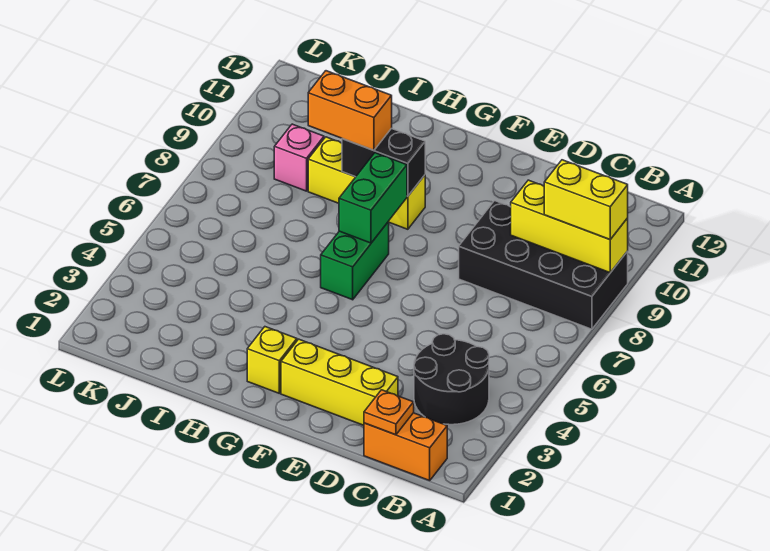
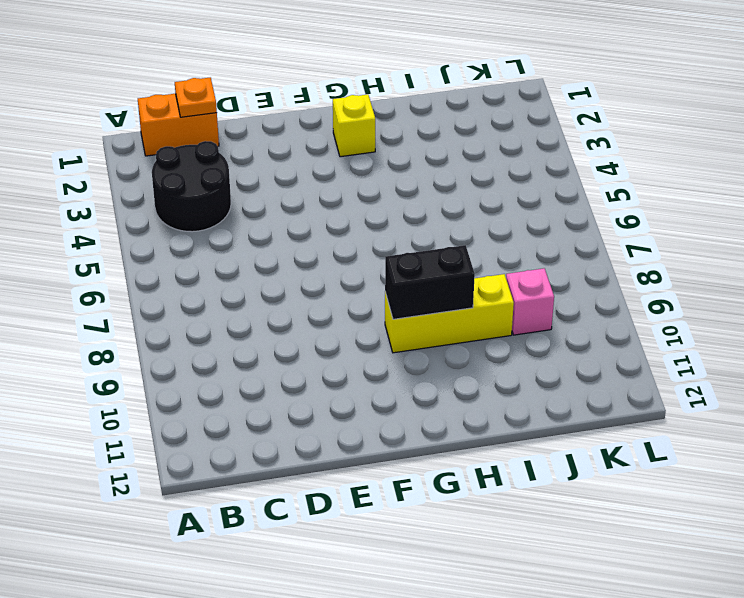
none -> black 2x4 brick [459,201,628,329]
none -> yellow 1x3 brick [281,339,398,425]
none -> green 1x2 brick [321,222,389,300]

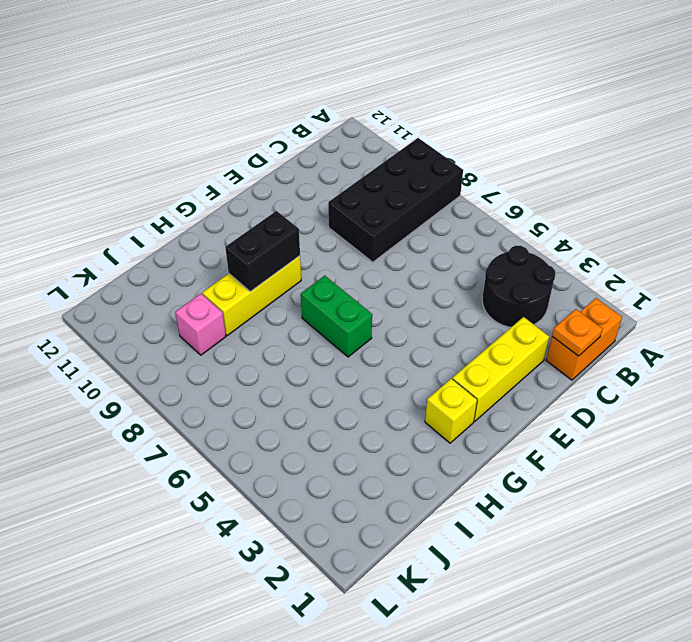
none -> yellow 1x3 brick [511,180,628,273]
none -> green 1x2 brick [339,153,407,243]
none -> yellow 1x2 brick [544,160,628,239]

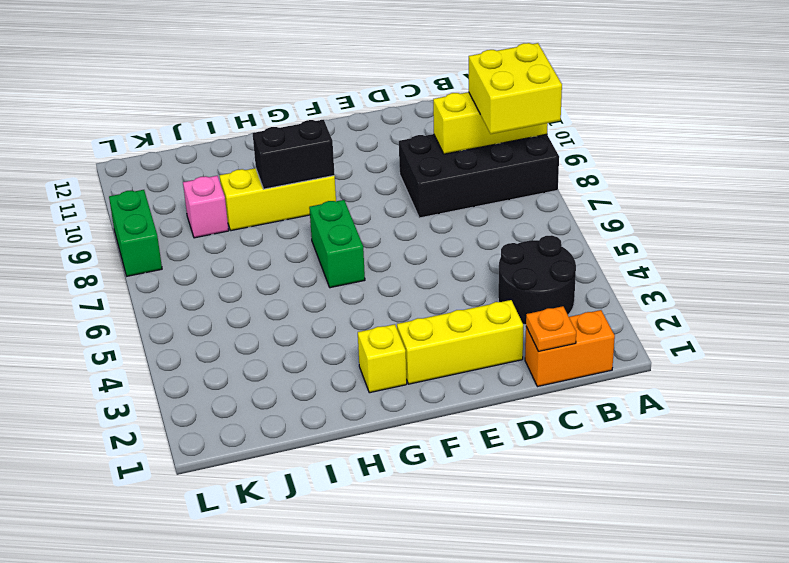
yellow 2x2 brick [469,43,562,134] -> yellow 1x2 brick [544,160,628,239]
green 1x2 brick [109,190,162,276] -> green 1x2 brick moved to [339,153,407,243]
none -> orange 1x2 brick [308,71,392,150]

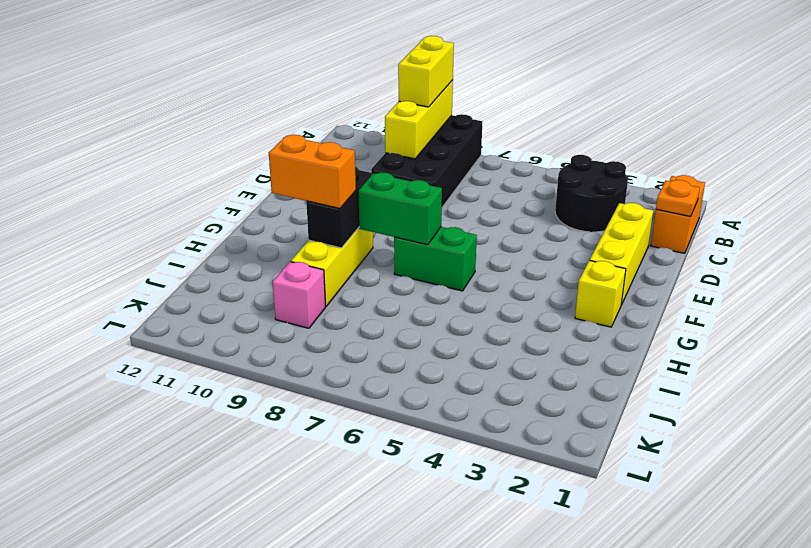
orange 1x2 brick [269,135,356,208] -> orange 1x2 brick turned to [308,71,392,150]

